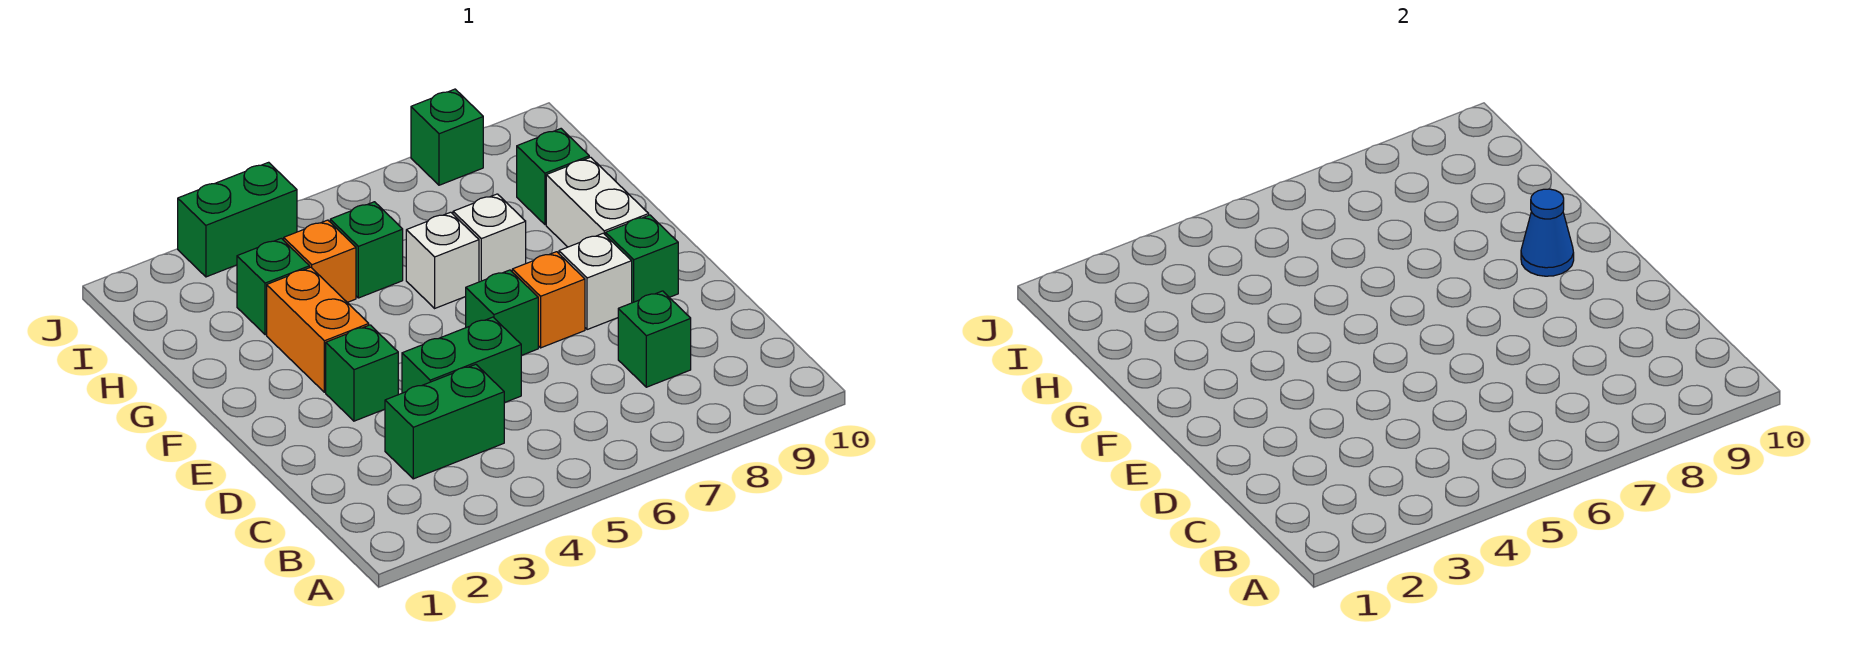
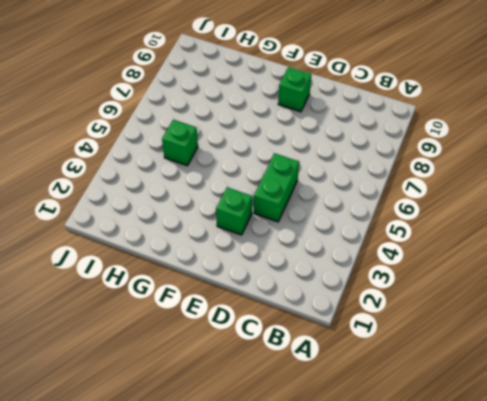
none -> green 1x2 brick [385,364,504,479]
none -> green 1x1 brick [618,291,691,387]
none -> green 1x1 brick [466,270,538,356]

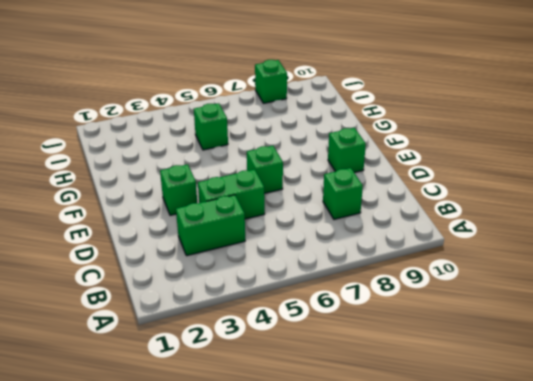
none -> orange 1x1 brick [512,252,585,348]
none -> white 1x1 brick [559,233,632,330]
none -> orange 1x2 brick [267,267,369,392]

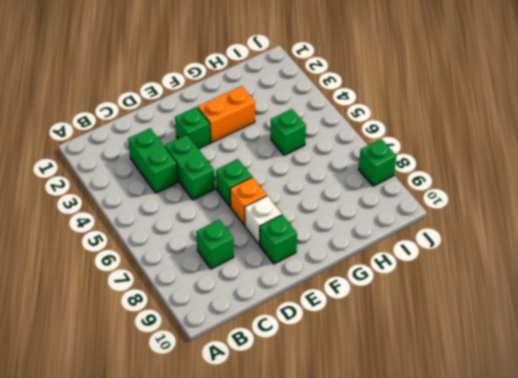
none -> white 1x2 brick [546,157,649,247]
none -> white 1x1 brick [406,212,479,308]
none -> white 1x1 brick [453,194,526,282]

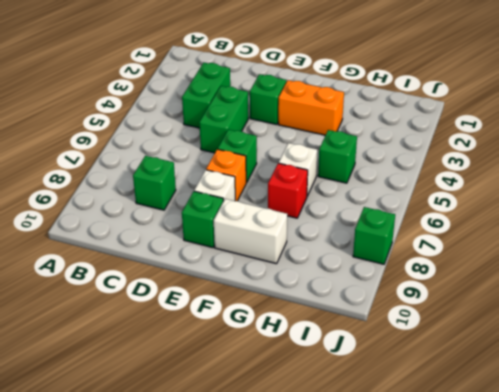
red 1x1 brick [268,163,308,218] -> white 1x1 brick [453,194,526,282]
none -> green 1x1 brick [237,238,310,335]
none -> orange 1x1 brick [284,220,356,302]
none -> green 1x1 brick [517,129,589,225]

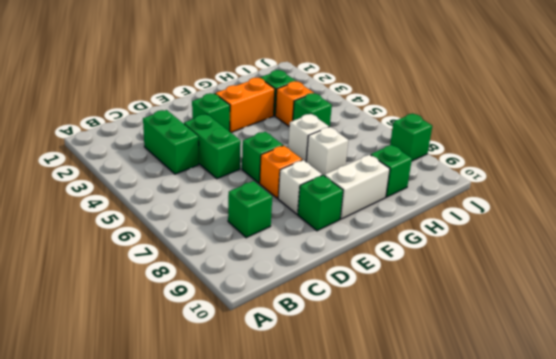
none -> green 1x2 brick [178,162,297,277]
none -> blue 1x1 cone [1521,189,1574,276]

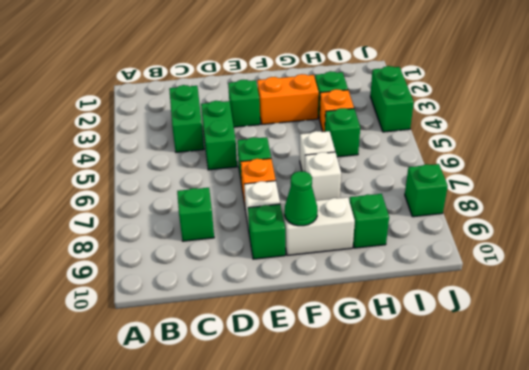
green 1x1 cone [284,171,318,226] -> blue 1x1 cone [1521,189,1574,276]

